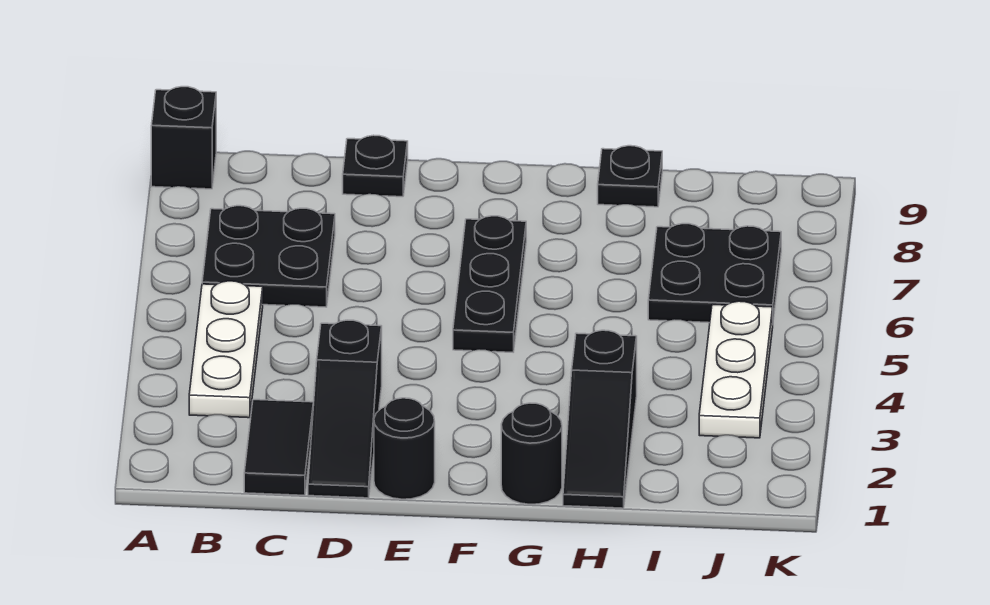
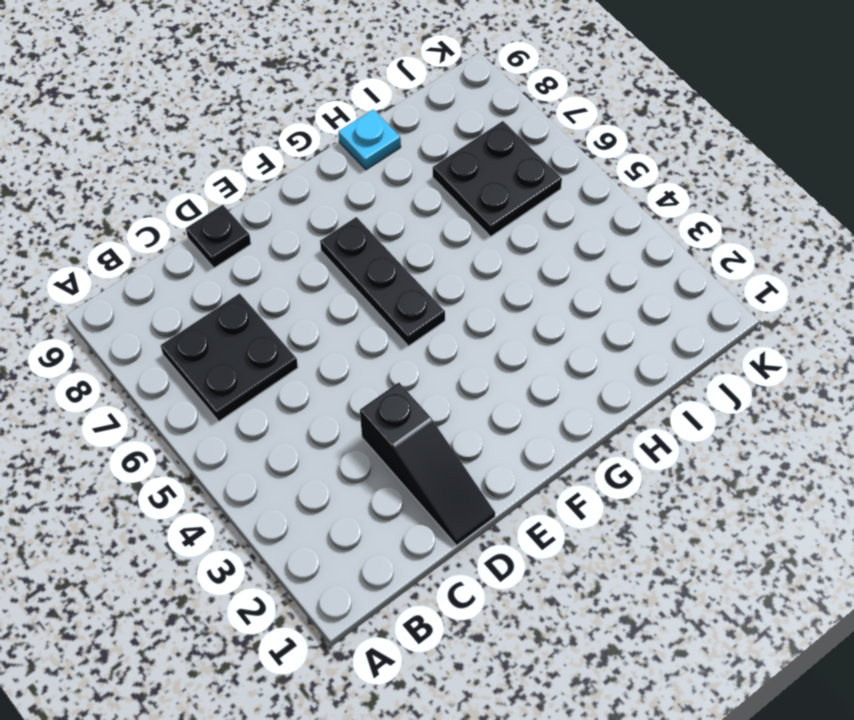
cyan 1x1 plate [339,109,401,170] -> black 1x1 plate [598,146,662,207]
none -> black 1x1 brick [151,87,216,189]
none -> white 1x3 plate [189,281,263,418]
none -> black 1x2 tile [244,400,313,495]

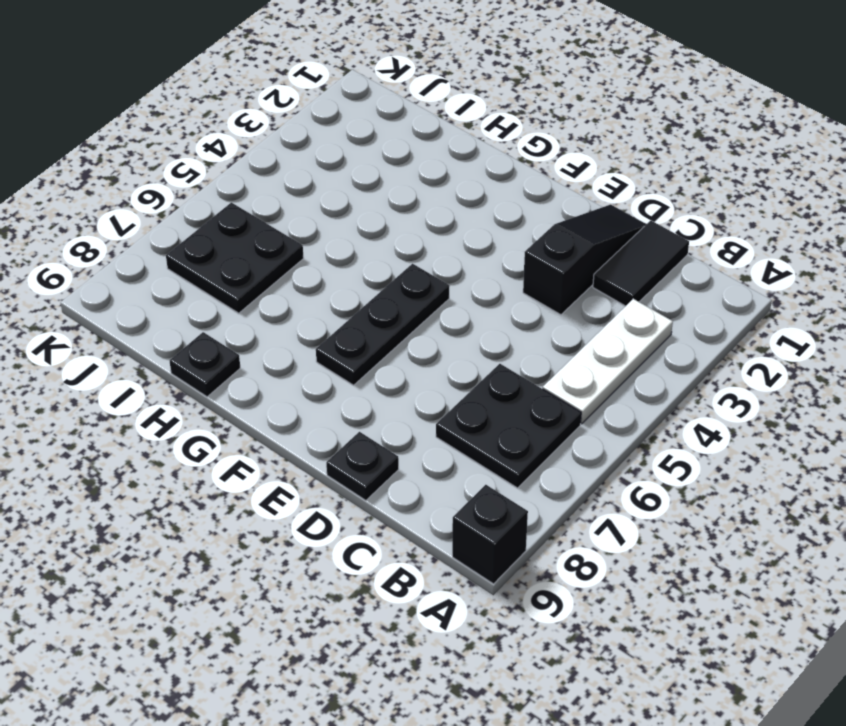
none -> black 1x1 round brick [374,398,435,499]
none -> black 1x1 round brick [501,403,562,504]
none -> black 1x3 slope [563,330,637,508]

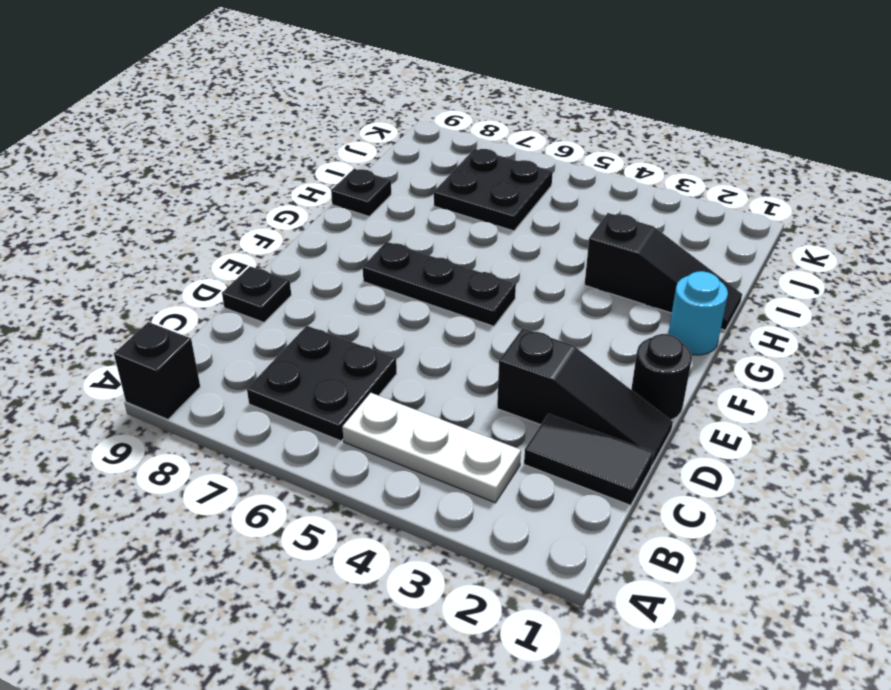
cyan 1x1 round brick [668,271,728,355] -> black 1x1 round brick [501,403,562,504]
none -> white 1x3 plate [699,301,773,438]

